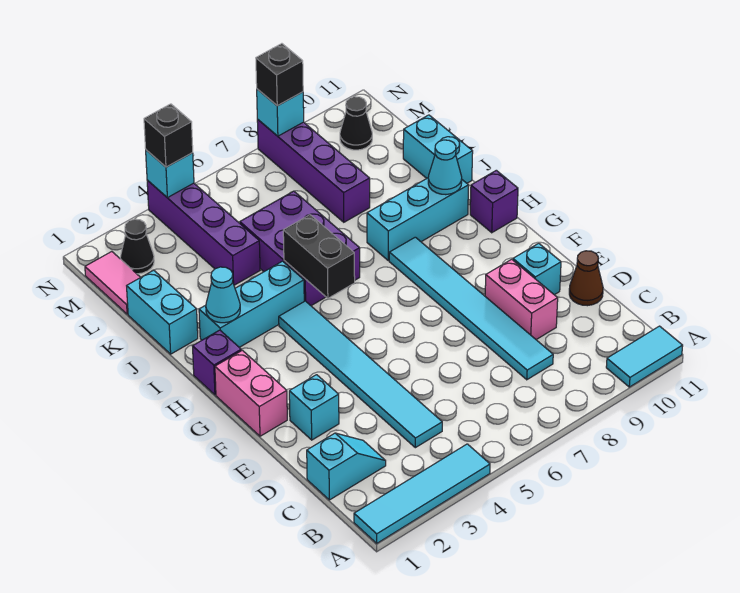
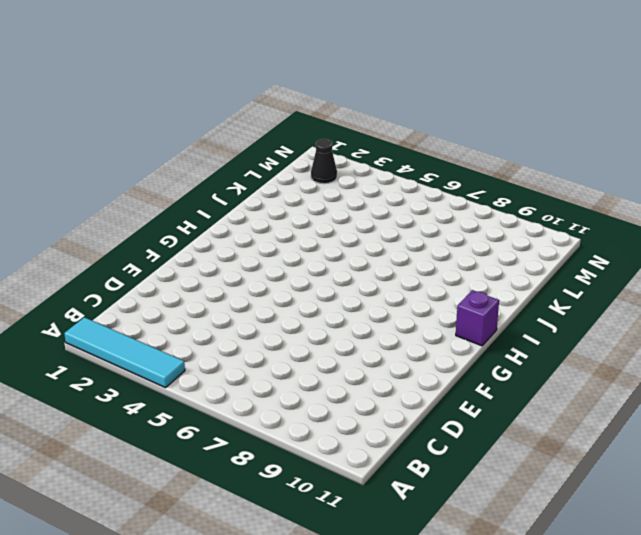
none -> cyan 1x2 tile [606,326,683,387]
none -> cyan 1x2 slope [307,433,386,500]
none -> cyan 1x6 tile [279,301,442,448]

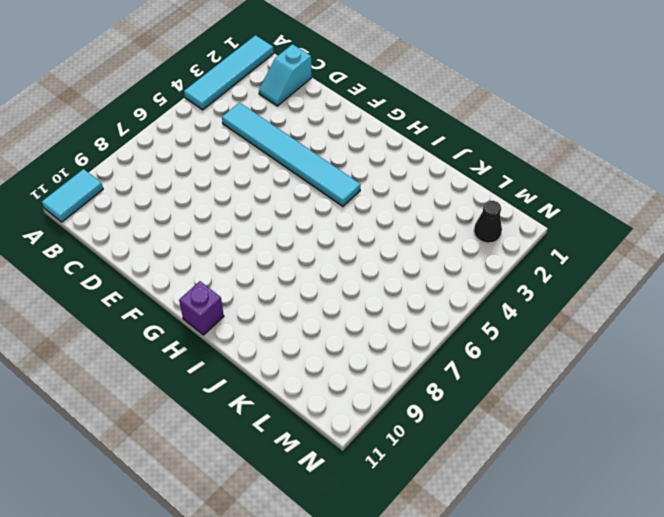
none -> cyan 1x6 tile [389,237,553,380]
none -> pink 1x2 brick [485,259,558,340]
none -> brown 1x1 cone [569,251,603,306]

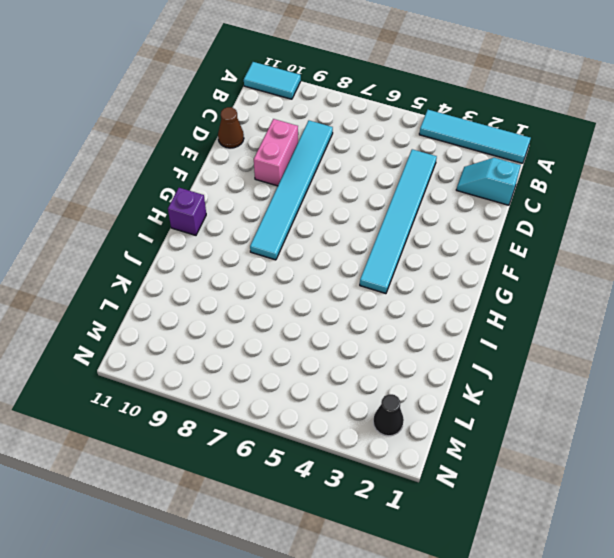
none -> cyan 1x1 brick [289,375,339,440]
none -> cyan 1x1 brick [513,243,561,295]
none -> pink 1x2 brick [215,350,287,436]

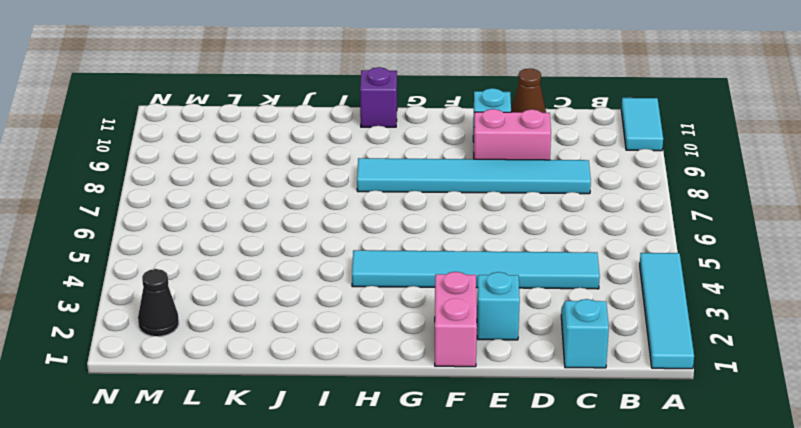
pink 1x2 brick [435,272,477,367] -> pink 1x2 brick turned to [215,350,287,436]
none -> purple 1x1 brick [193,330,241,395]
none -> cyan 1x3 brick [199,261,304,347]
none -> purple 2x3 brick [240,191,360,306]

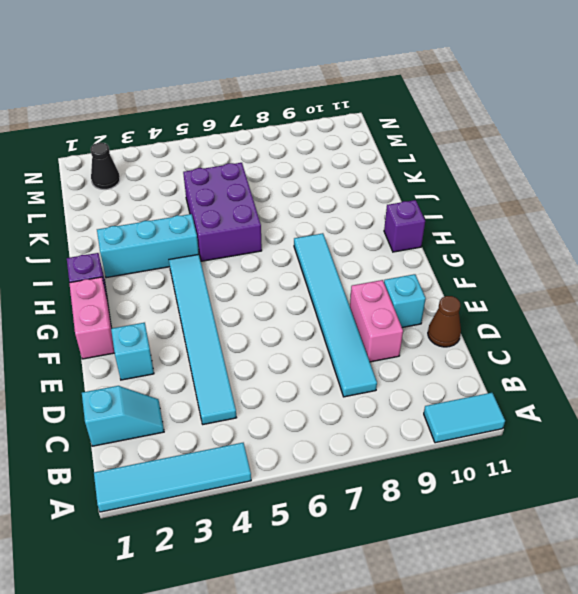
none -> cyan 1x3 brick [367,178,469,261]
none -> cyan 1x2 brick [127,270,198,354]
none -> cyan 1x2 brick [403,115,473,183]

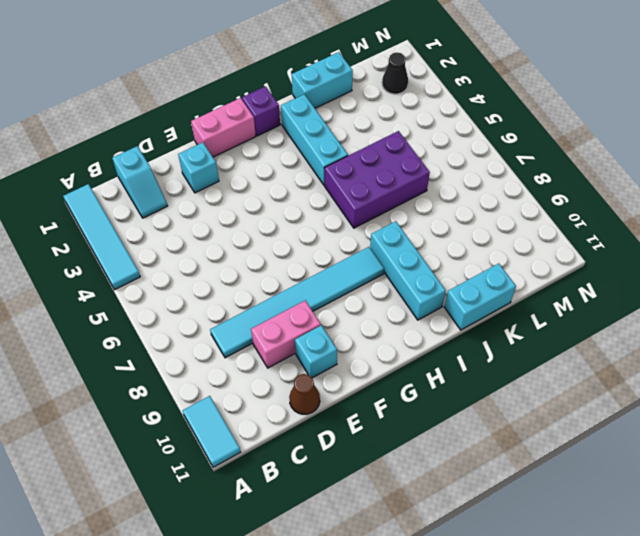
none -> cyan 1x6 tile [279,301,442,448]
none -> purple 1x1 brick [470,170,518,233]
none -> purple 1x4 brick [147,180,260,285]

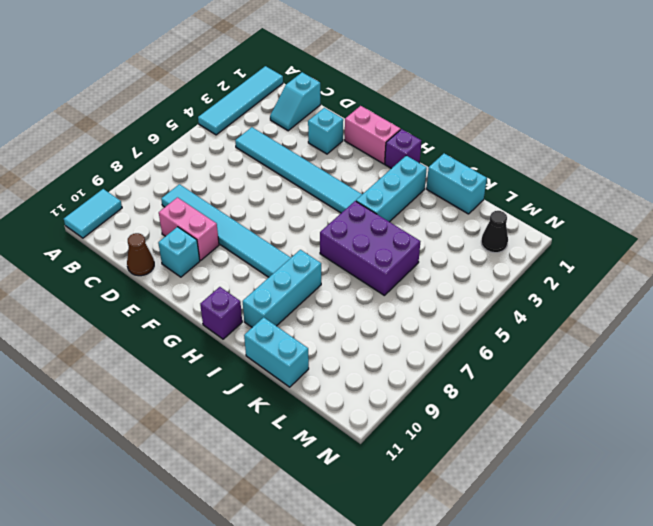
none -> purple 1x4 brick [147,180,260,285]
none -> purple 1x4 brick [257,119,370,222]
none -> pink 1x2 tile [85,252,140,314]

